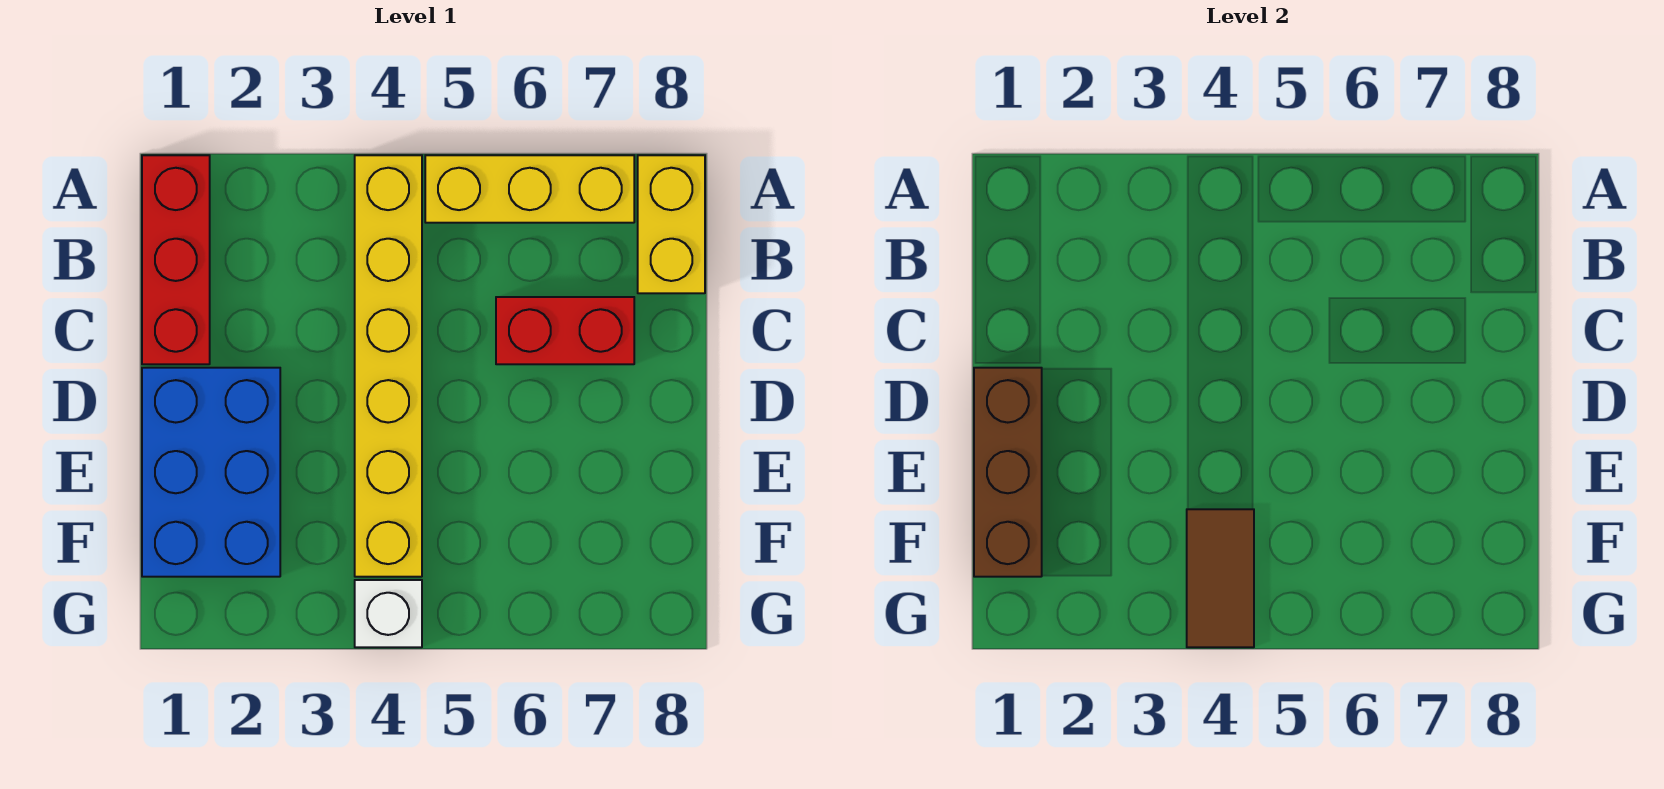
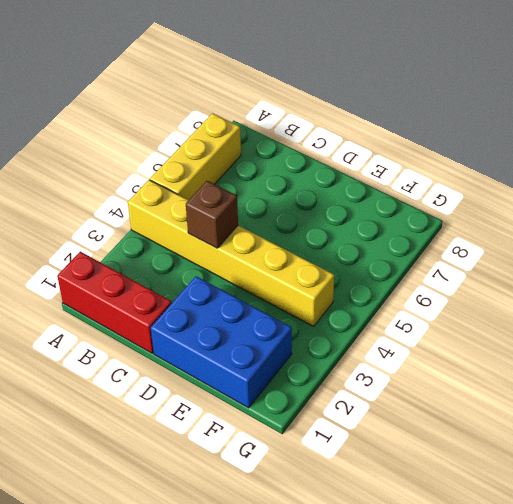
brown 1x1 brick [186,181,238,248] -> none
none -> yellow 1x2 brick [638,155,705,293]
none -> red 1x2 brick [496,297,634,364]

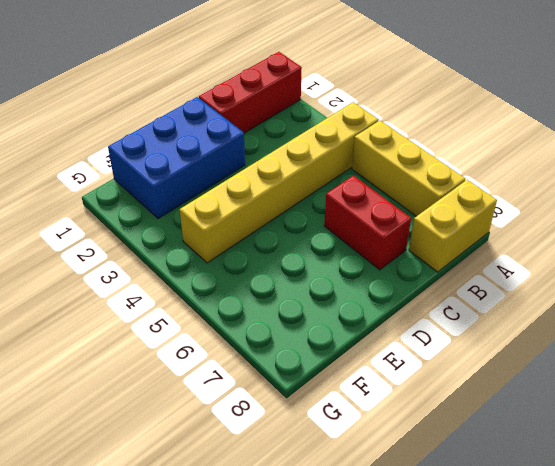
none -> white 1x1 brick [355,580,422,647]
none -> brown 1x3 brick [974,368,1042,577]

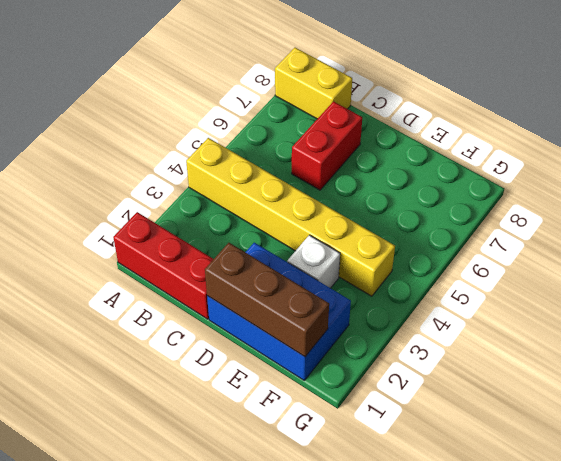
white 1x1 brick [287,235,340,288] -> white 1x1 brick moved to [355,580,422,647]
none -> yellow 1x3 brick [425,155,634,223]
none -> brown 1x2 tile [1187,509,1254,647]

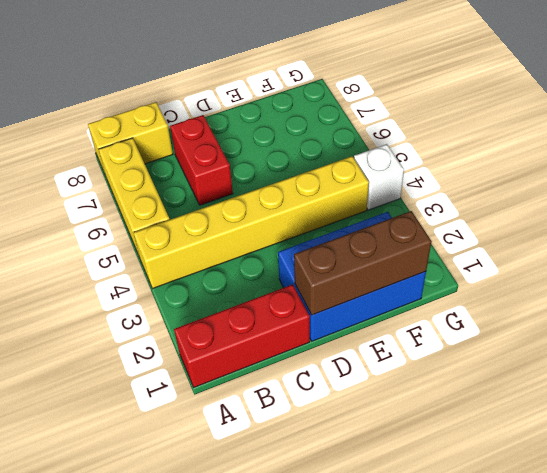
none -> brown 1x2 tile [1187,509,1254,647]

